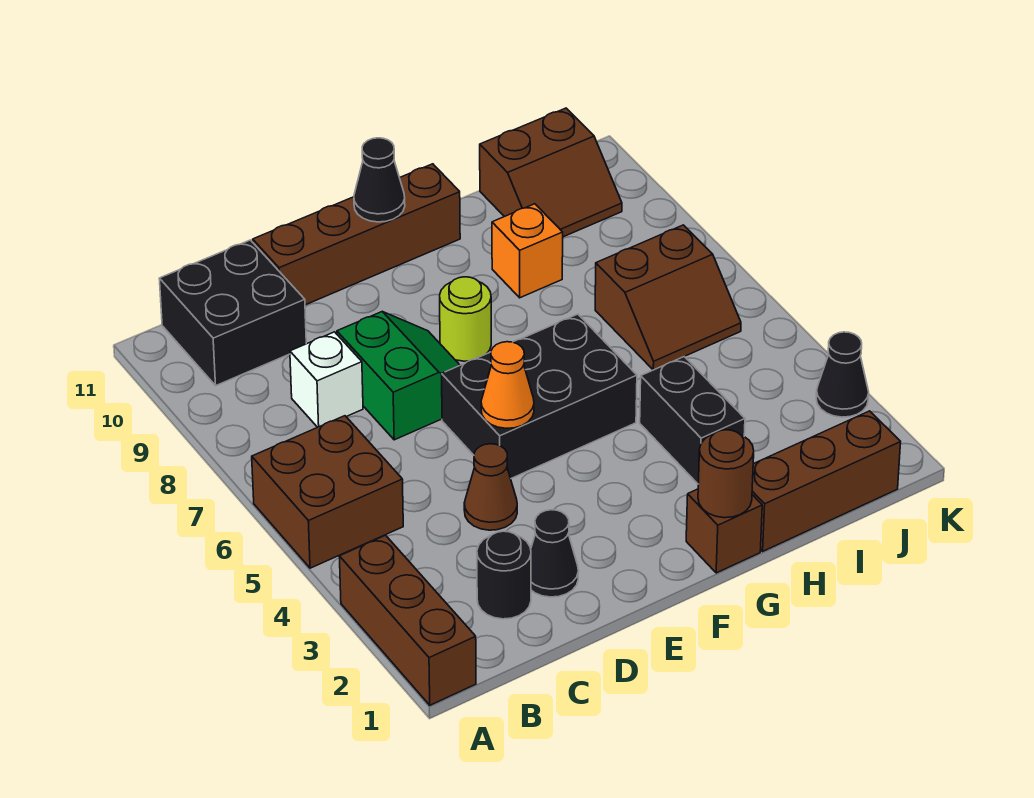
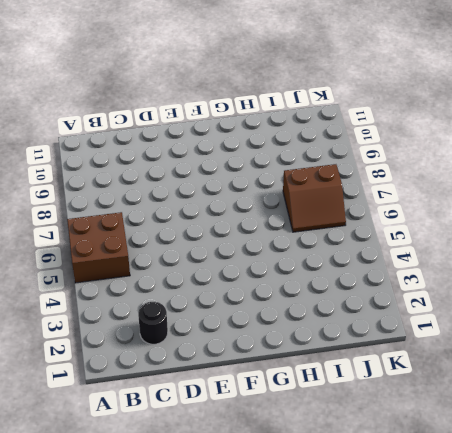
none -> brown 1x3 brick [339,535,476,705]
none -> black 2x2 brick [159,240,306,385]
none -> white 1x1 brick [290,332,363,427]

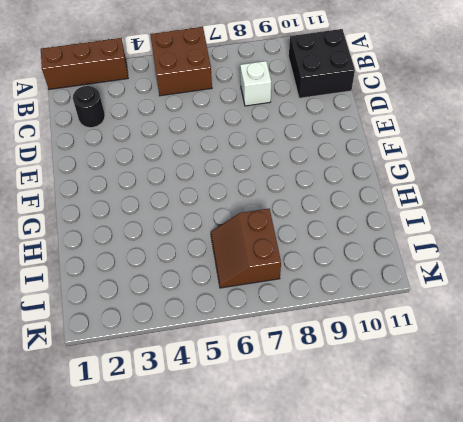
none -> black 1x1 cone [531,510,579,597]
none -> brown 1x1 cone [464,444,517,530]
none -> green 2x2 slope [337,312,460,440]

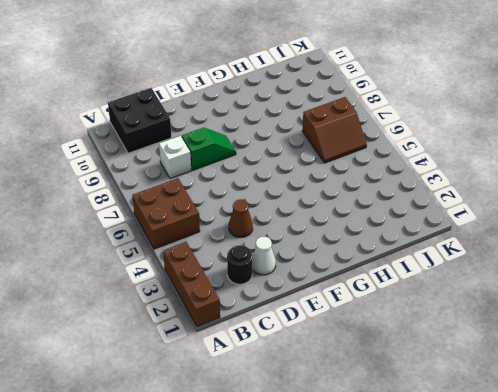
white 1x1 cone [252,236,276,275] -> black 1x1 cone [531,510,579,597]
green 1x2 slope [182,128,236,170] -> green 2x2 slope [337,312,460,440]
none -> brown 1x4 brick [253,164,460,305]
none -> black 2x3 brick [442,314,637,479]
none -> lime 1x1 round brick [440,277,491,361]

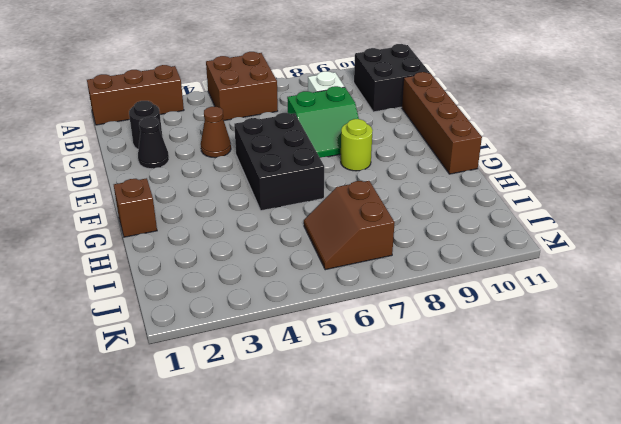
none -> brown 1x3 brick [752,411,901,551]
none -> black 1x2 brick [640,357,745,484]
none -> orange 1x1 brick [492,204,563,298]

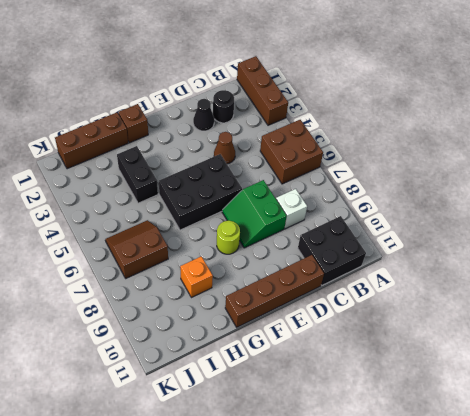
none -> brown 2x2 slope [480,108,622,237]
none -> black 1x1 cone [816,332,869,417]
none -> orange 1x1 cone [481,342,534,428]

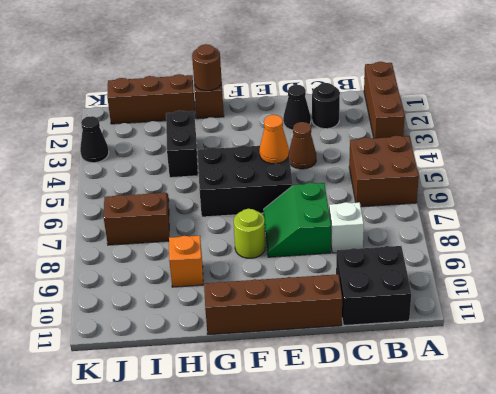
none -> brown 2x2 slope [480,108,622,237]
none -> black 1x1 cone [354,138,405,222]

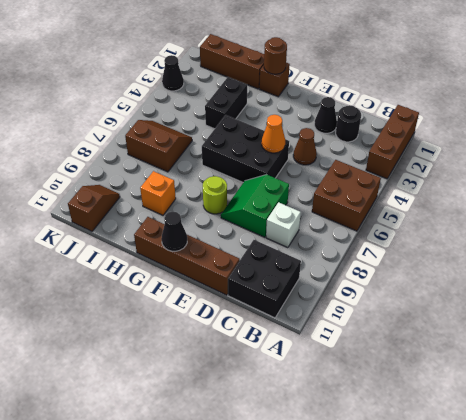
brown 1x2 slope [68,185,120,231] -> brown 2x2 slope [480,108,622,237]

